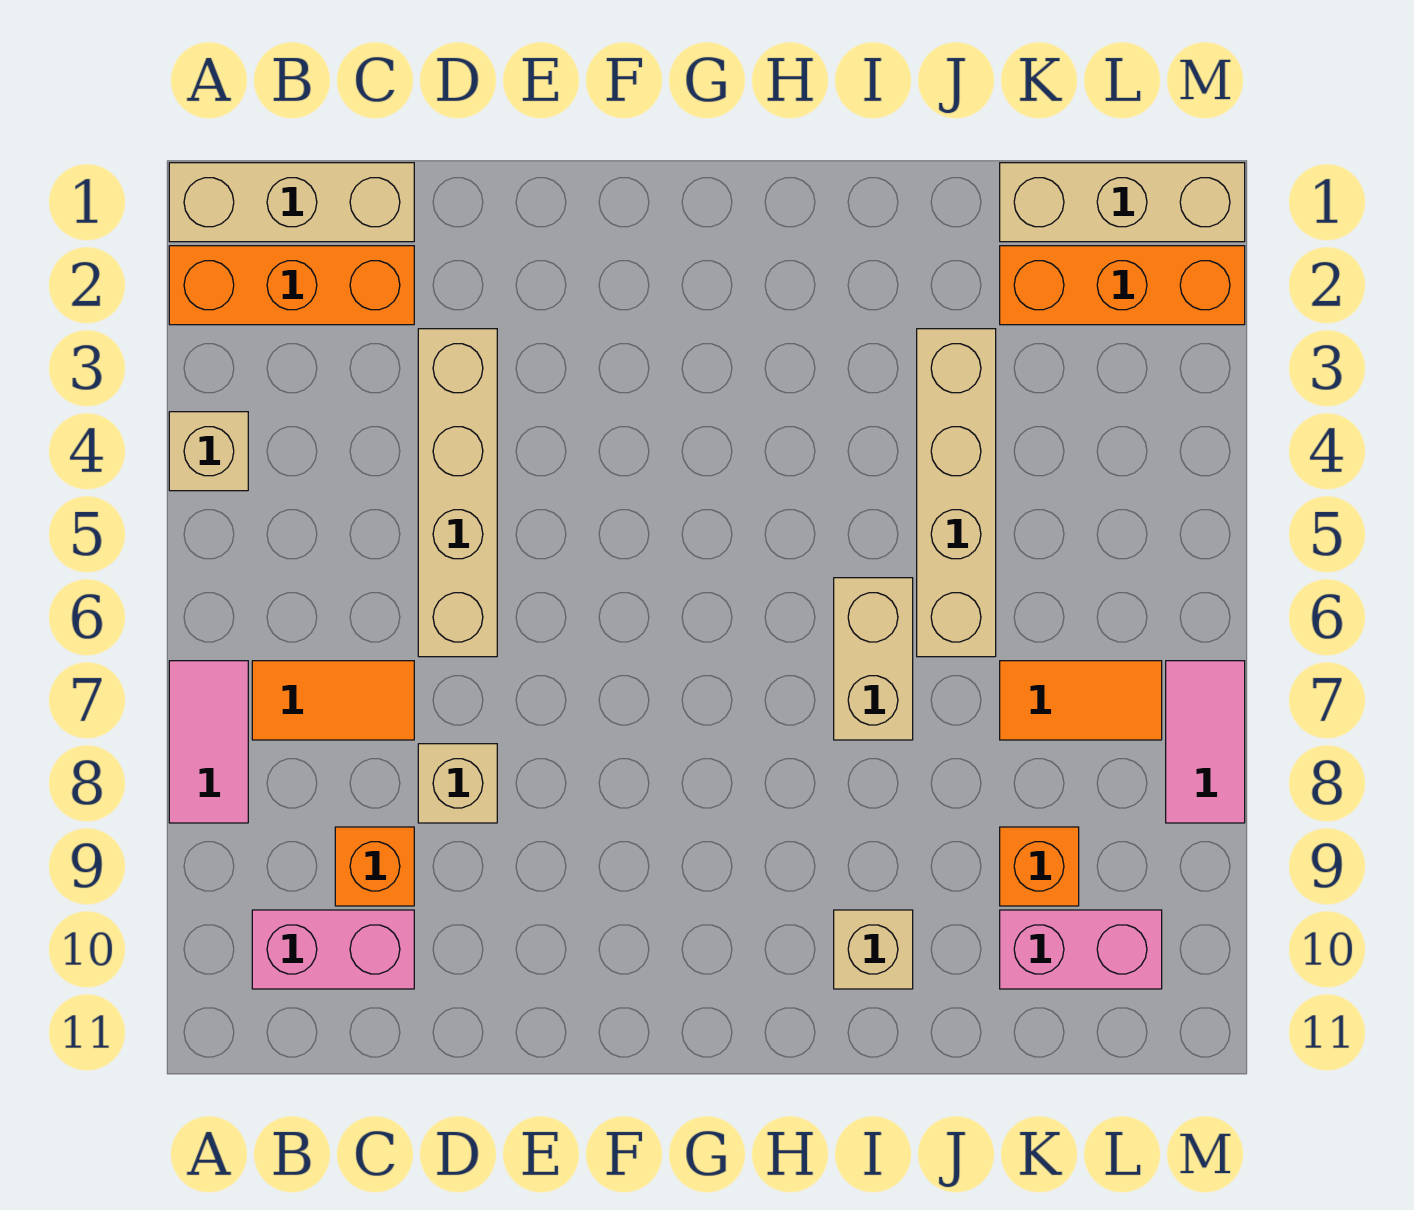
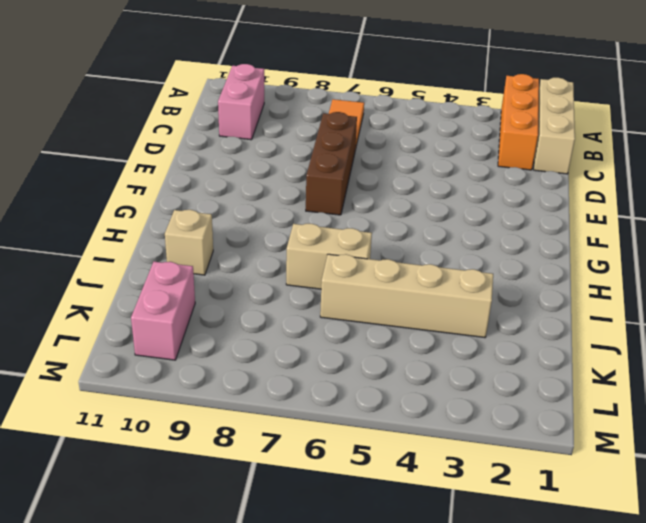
brown 1x3 brick [306,112,357,215] -> none
none -> tan 1x1 brick [169,412,248,491]
none -> pink 1x2 tile [169,661,248,823]
none -> orange 1x1 brick [335,827,414,906]

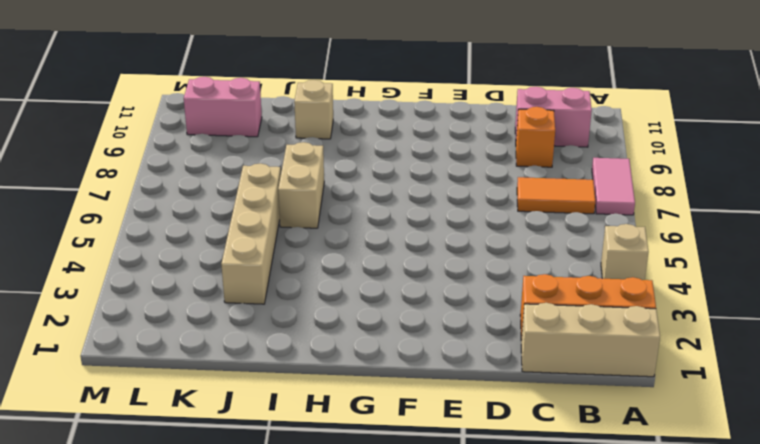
none -> tan 1x4 brick [418,329,497,657]
none -> tan 1x1 brick [418,744,497,823]
none -> tan 1x3 brick [1000,163,1245,242]

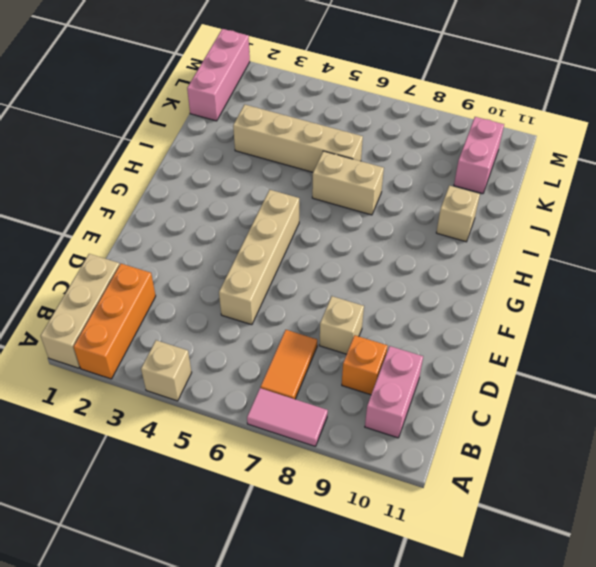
tan 1x4 brick [219,190,299,325] -> tan 1x4 brick turned to [418,329,497,657]
pink 1x3 brick [187,29,250,121] -> tan 1x3 brick [1000,163,1245,242]
none -> orange 1x3 brick [1000,246,1245,325]
none -> orange 1x2 tile [1000,661,1162,740]
none -> orange 1x1 brick [1000,827,1079,906]

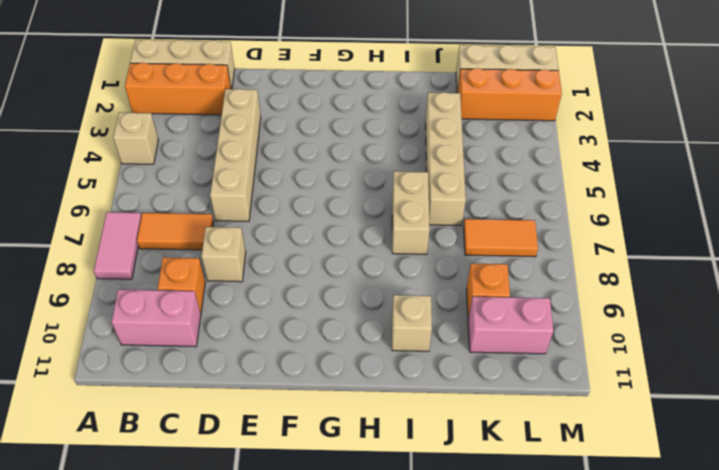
none -> pink 1x2 tile [1166,661,1245,823]

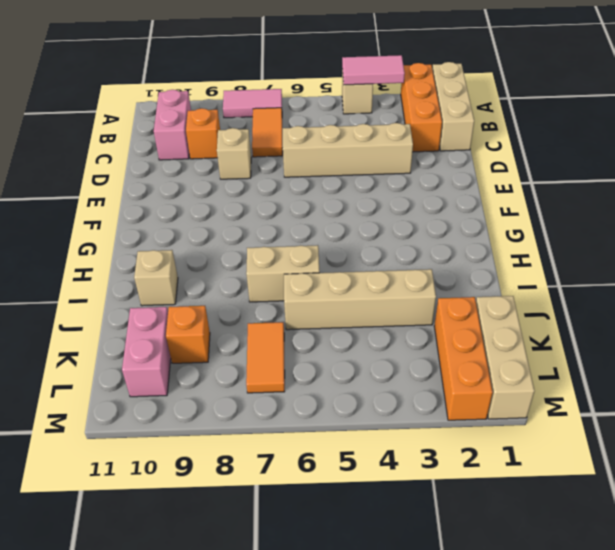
pink 1x2 tile [342,55,405,85] -> pink 1x2 tile moved to [1166,661,1245,823]

